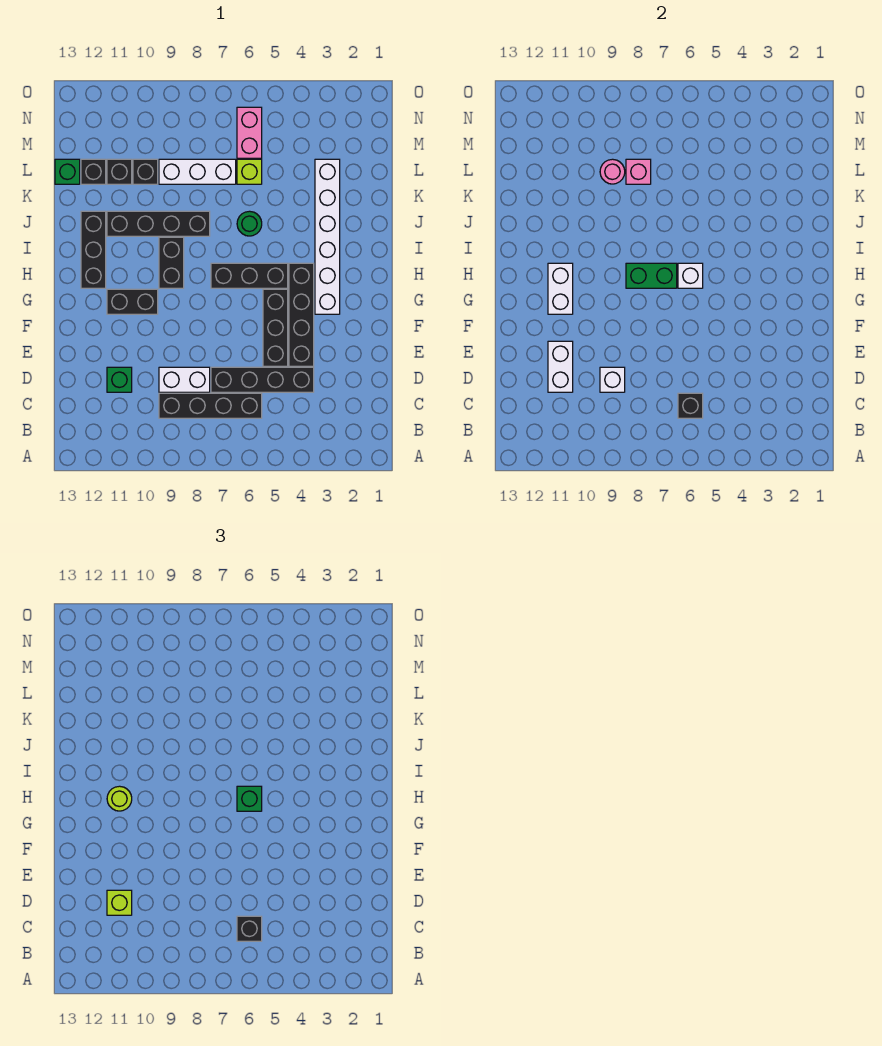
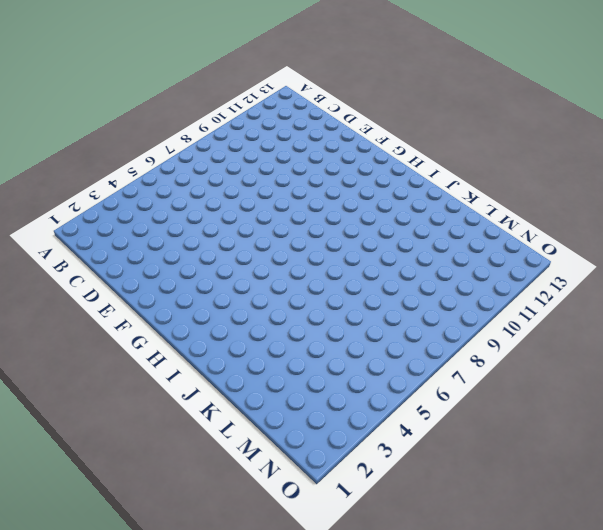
none -> black 1x4 brick [159,393,262,418]
none -> black 1x4 brick [211,367,314,392]
none -> white 1x2 brick [159,367,210,392]
none -> green 1x1 brick [107,367,132,392]

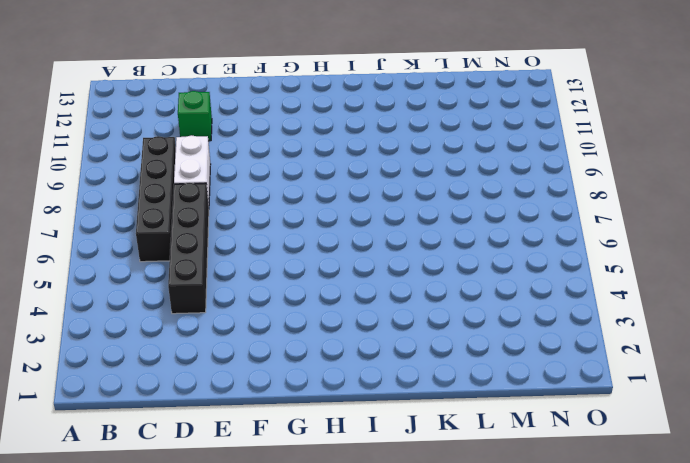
none -> black 1x4 brick [289,263,314,366]
none -> black 1x3 brick [263,289,288,366]
none -> white 1x6 brick [315,159,340,314]
none -> black 1x2 brick [107,289,158,314]

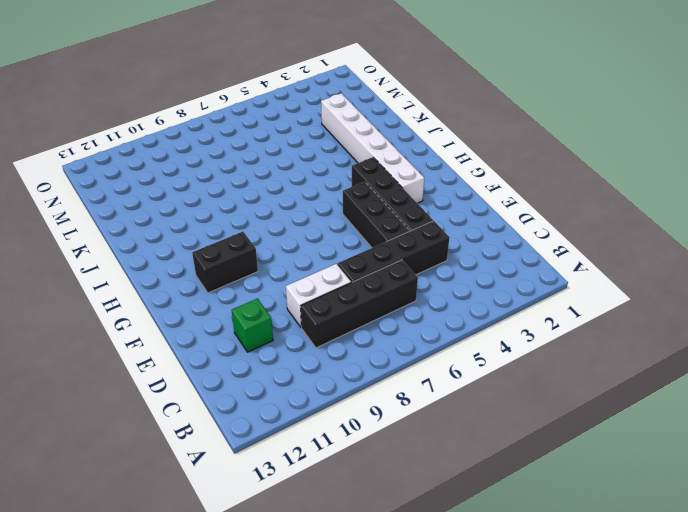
none -> black 1x3 brick [211,263,288,288]
none -> black 1x2 brick [159,237,184,288]
none -> black 1x3 brick [81,211,106,288]
none -> green 1x1 round brick [237,211,262,236]

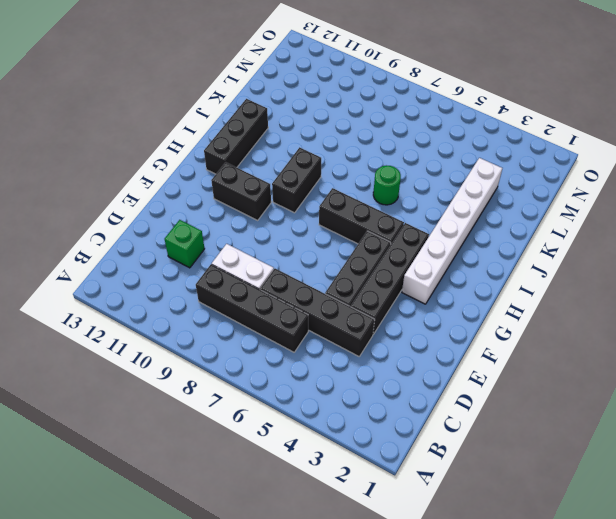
none -> black 1x4 brick [107,211,210,236]
none -> lime 1x1 brick [237,159,262,184]
none -> white 1x3 brick [159,159,236,184]
none -> black 1x1 brick [133,159,158,184]

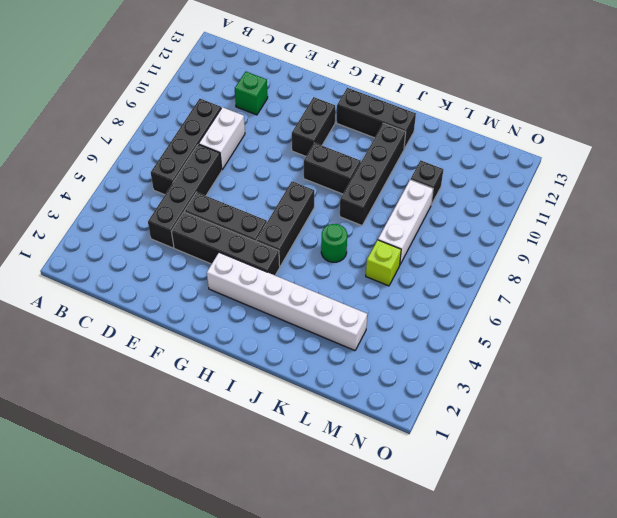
none -> black 1x1 brick [107,159,132,184]
none -> black 1x1 brick [81,159,106,184]
none -> green 1x1 brick [55,159,80,184]
none -> pink 1x2 brick [237,107,262,158]

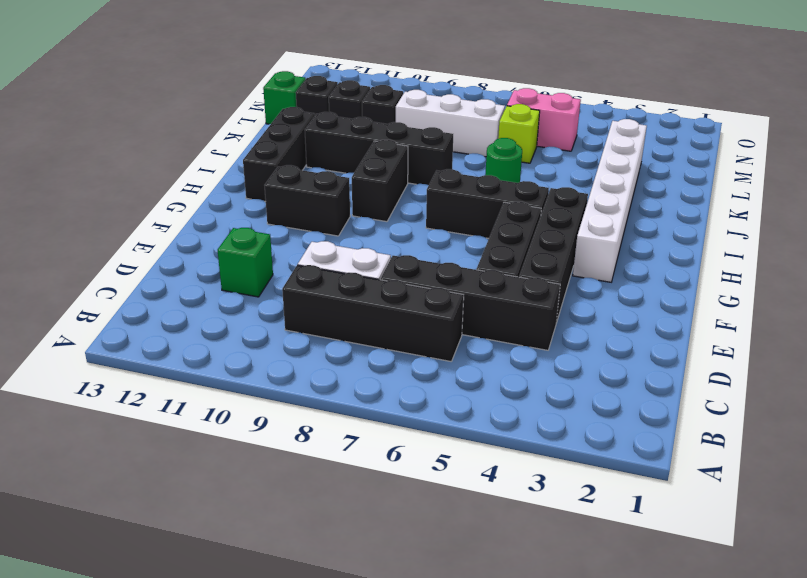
pink 1x2 brick [507,88,581,151] -> pink 1x2 brick turned to [237,107,262,158]
none -> black 1x1 brick [678,393,703,418]
none -> white 1x1 brick [600,367,625,392]
none -> white 1x2 brick [548,341,573,392]
none -> white 1x2 brick [548,263,573,314]

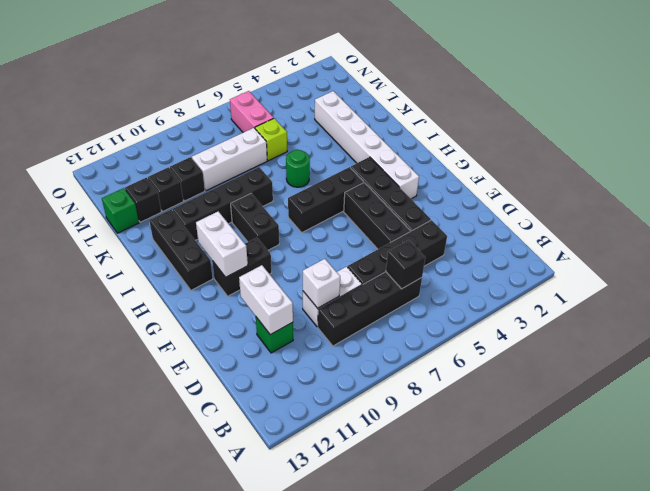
none -> white 1x1 brick [678,263,703,288]
none -> green 1x2 brick [626,263,677,288]
none -> pink 1x1 brick [626,159,651,184]
none -> pink 1x1 round brick [600,159,625,184]

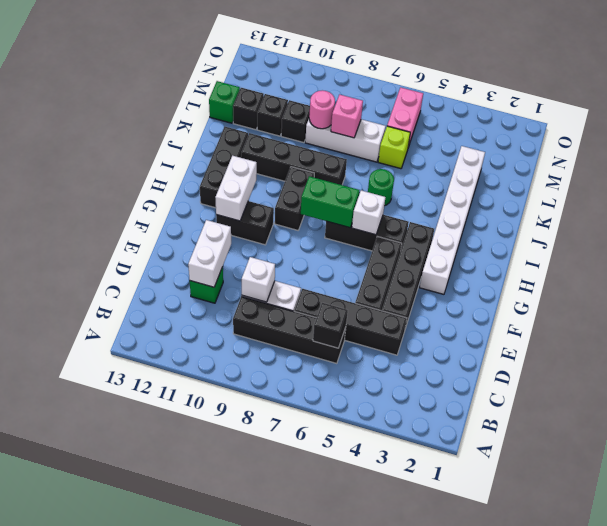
none -> black 1x1 brick [237,916,262,941]
none -> lime 1x1 brick [107,890,132,915]
none -> green 1x1 brick [237,786,262,811]
none -> lime 1x1 round brick [107,786,132,811]

